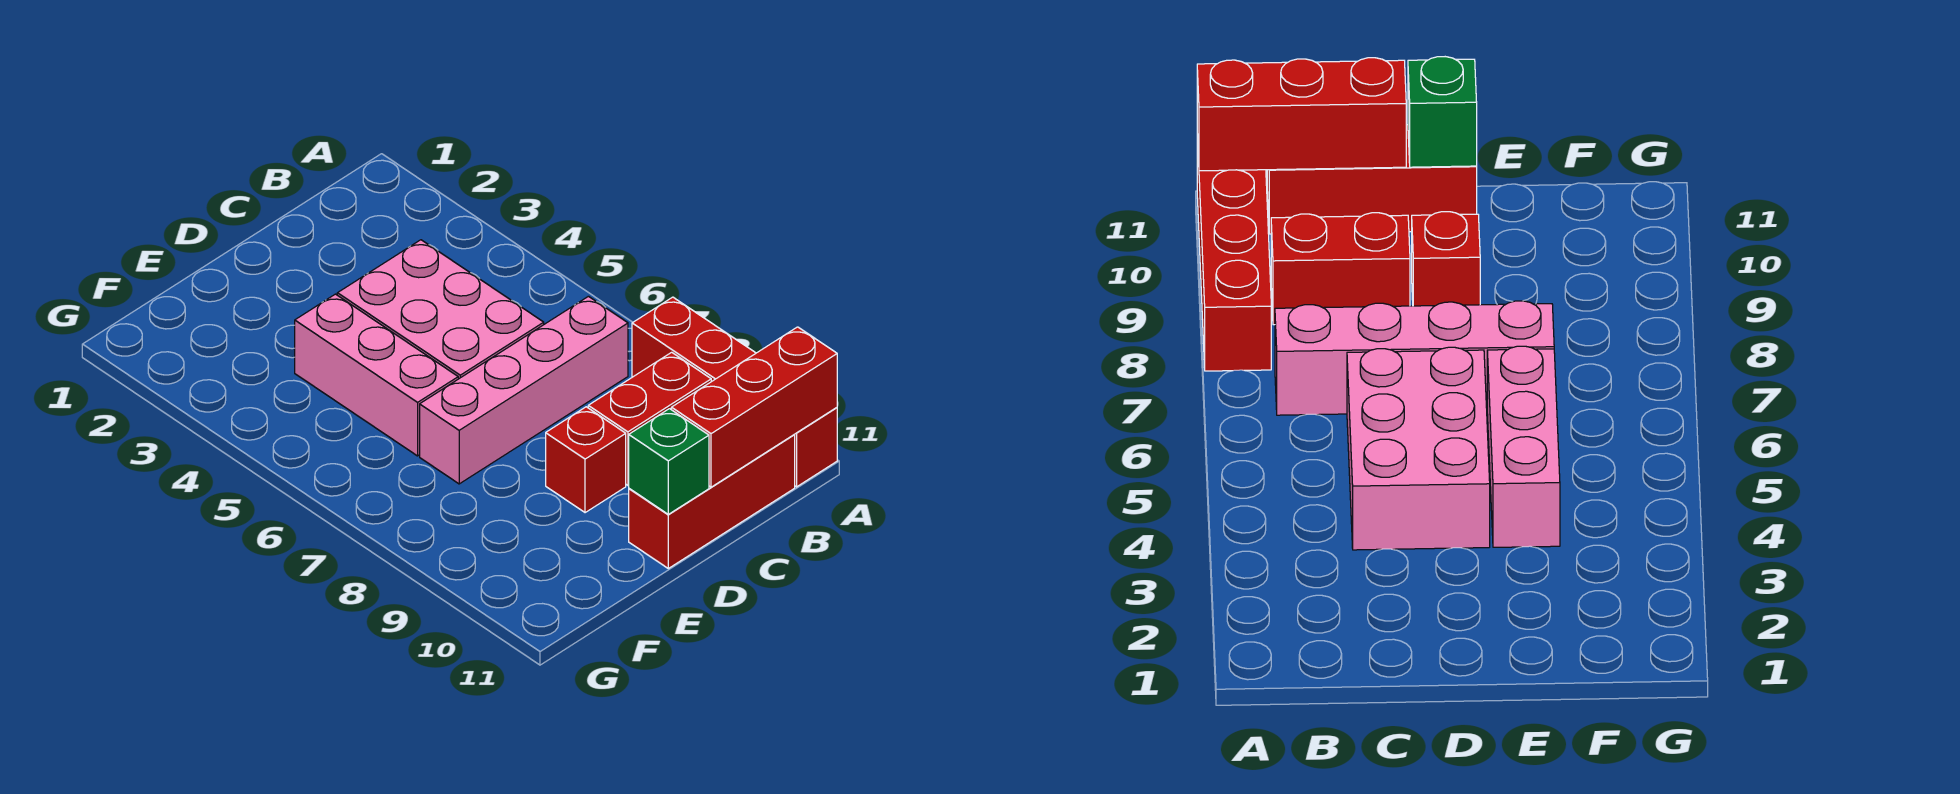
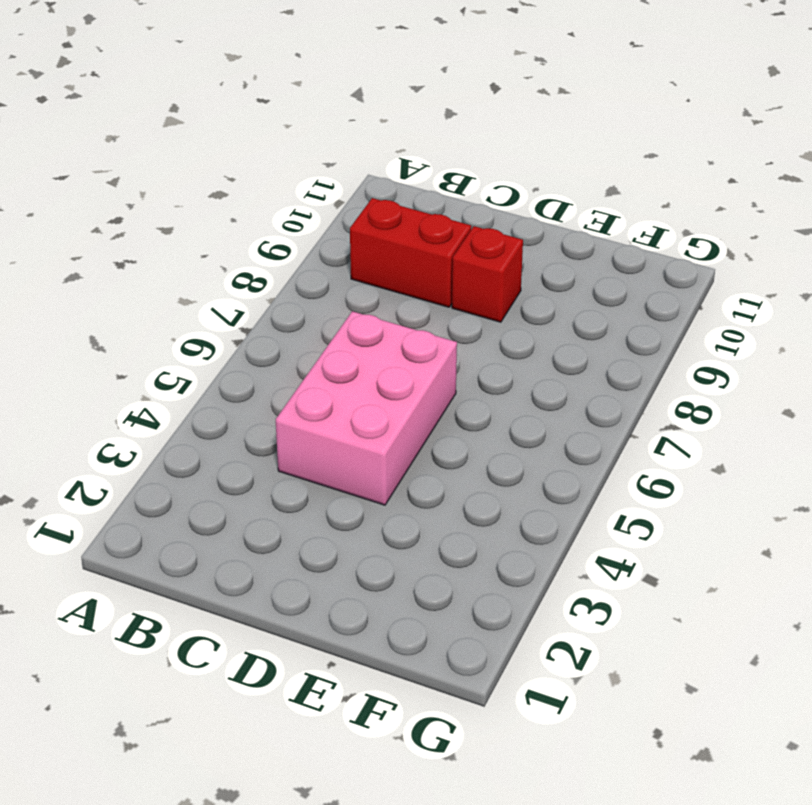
none -> red 1x4 brick [632,297,837,487]
none -> pink 1x4 brick [420,296,628,484]

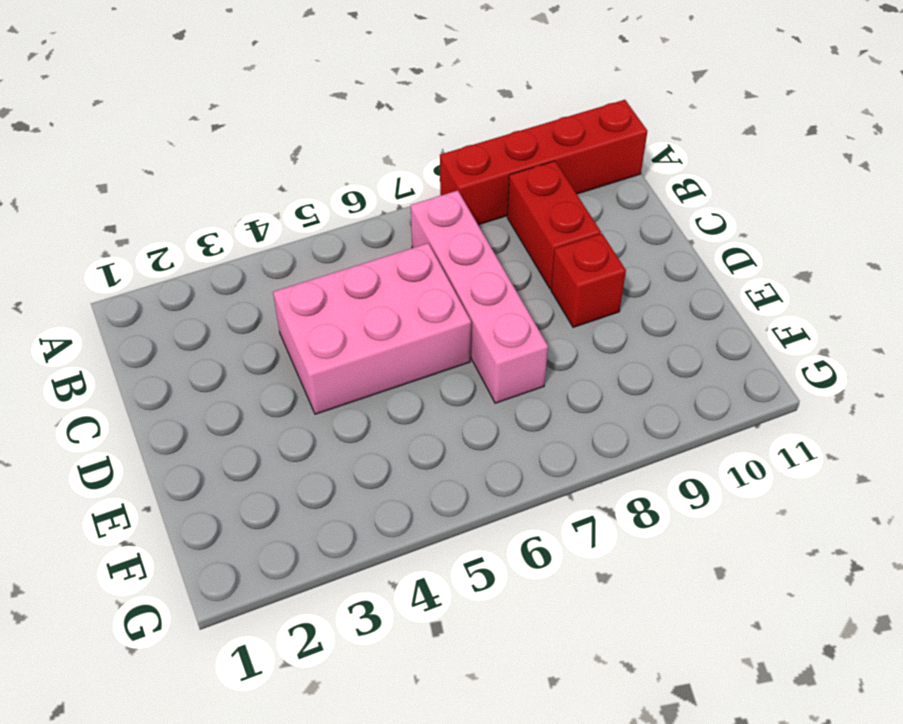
none -> red 1x3 brick [629,435,795,568]
none -> pink 1x3 brick [295,294,458,456]

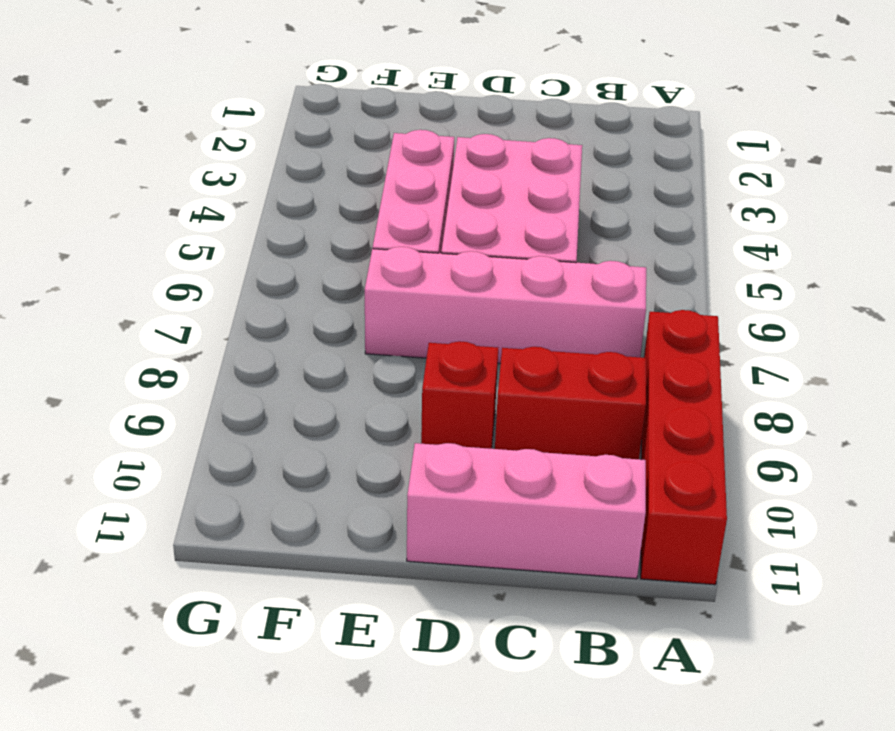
pink 1x3 brick [407,443,646,579] -> red 1x3 brick [629,435,795,568]
none -> red 1x3 brick [671,327,837,487]
none -> green 1x1 brick [629,409,709,514]

